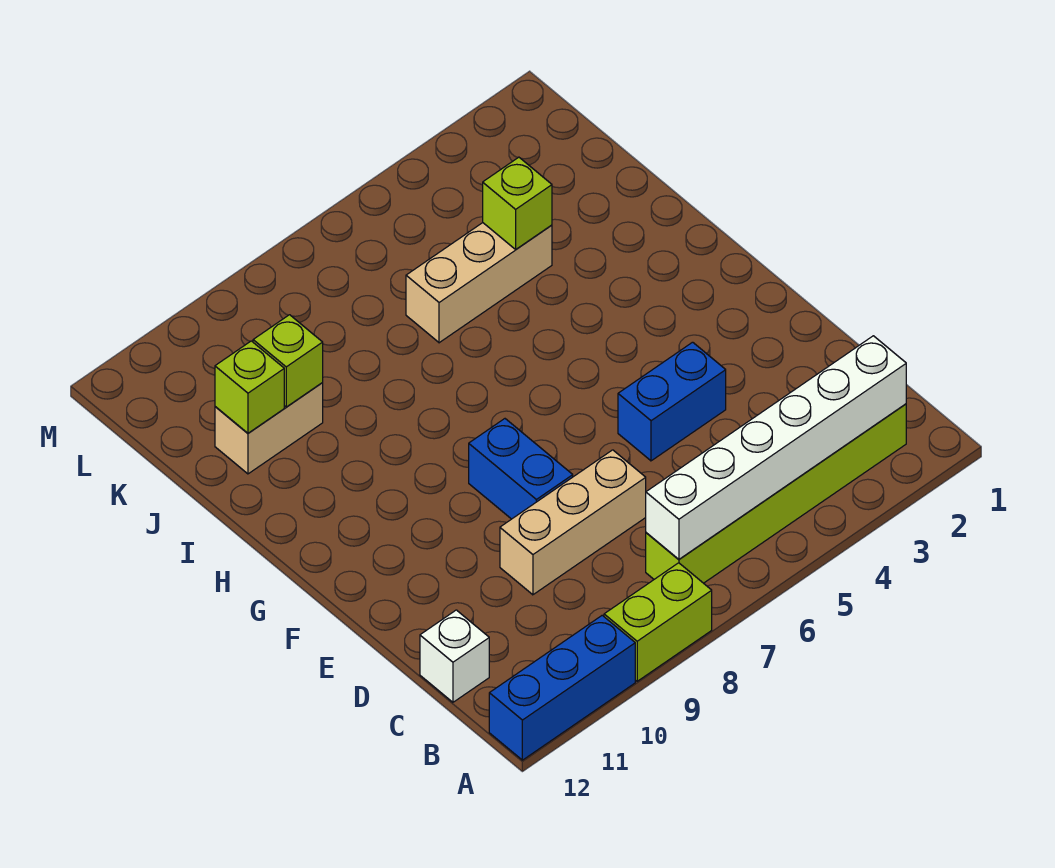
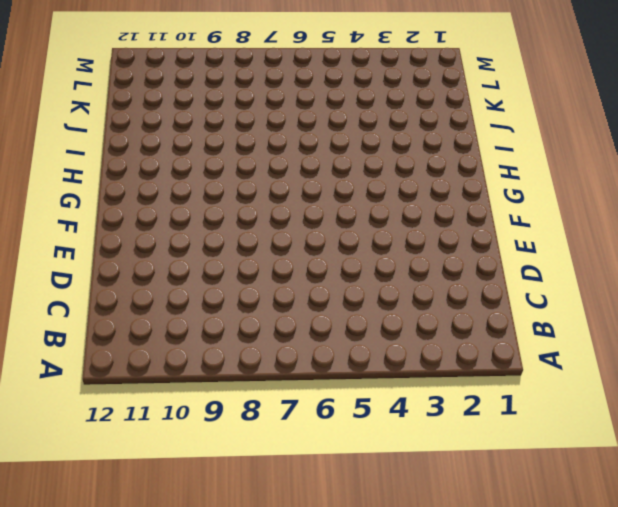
none -> lime 1x2 brick [604,563,712,681]
none -> blue 1x3 brick [489,615,635,760]
none -> lime 1x6 brick [646,404,906,583]

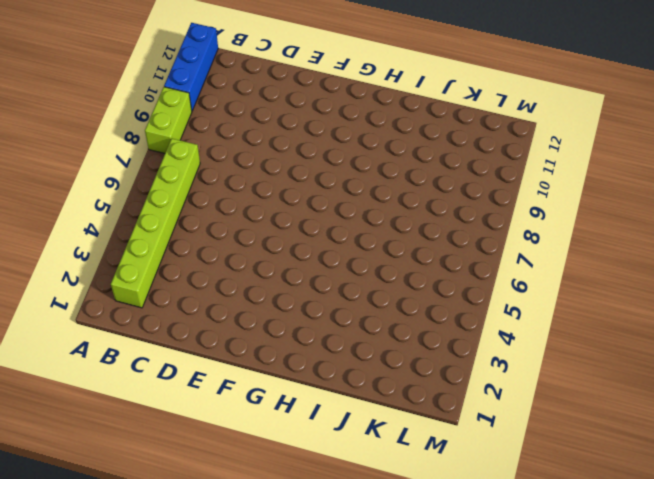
none -> white 1x1 brick [420,610,489,702]
none -> tan 1x3 brick [500,450,646,595]
none -> blue 1x2 brick [618,342,726,461]

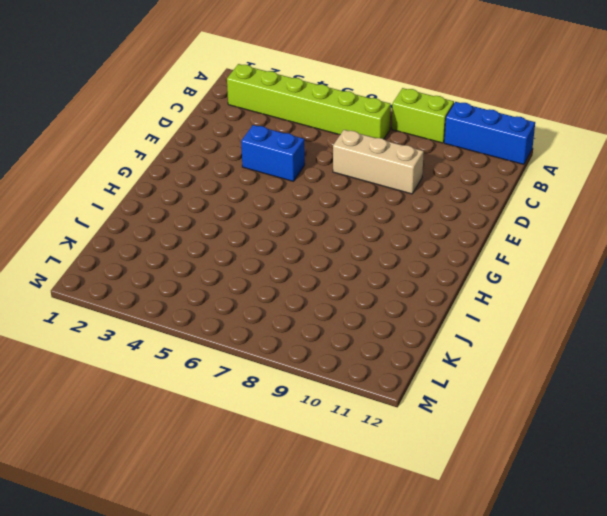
none -> white 1x1 brick [420,610,489,702]
none -> blue 1x2 brick [469,419,573,519]
none -> tan 1x3 brick [406,223,552,343]

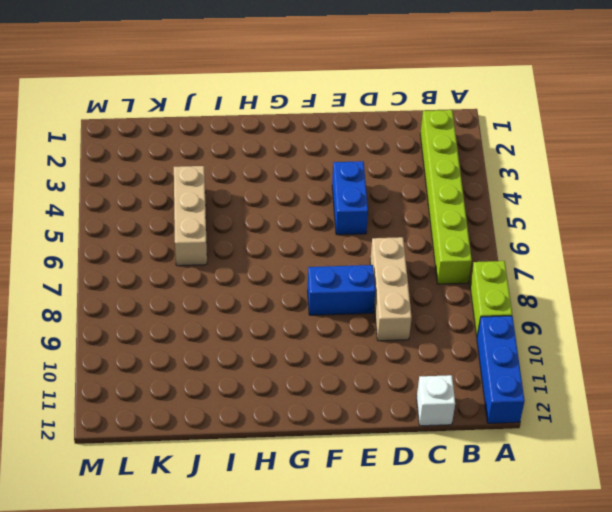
none -> tan 1x2 brick [215,383,323,474]
none -> white 1x6 brick [646,336,906,559]
none -> lime 1x1 brick [483,157,552,249]

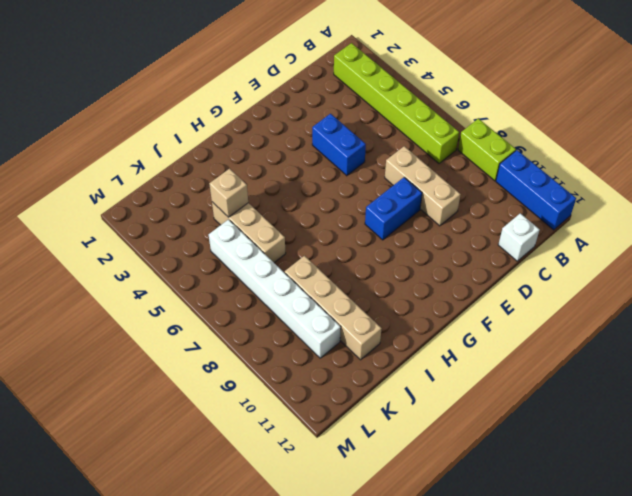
tan 1x1 brick [209,169,248,217] -> lime 1x1 brick [483,157,552,249]
tan 1x4 brick [285,256,382,360] -> tan 1x2 brick [215,383,323,474]
white 1x6 brick [209,220,341,358] -> white 1x6 brick moved to [646,336,906,559]
none -> lime 1x1 brick [253,315,323,407]
none -> lime 1x1 brick [215,341,284,433]

